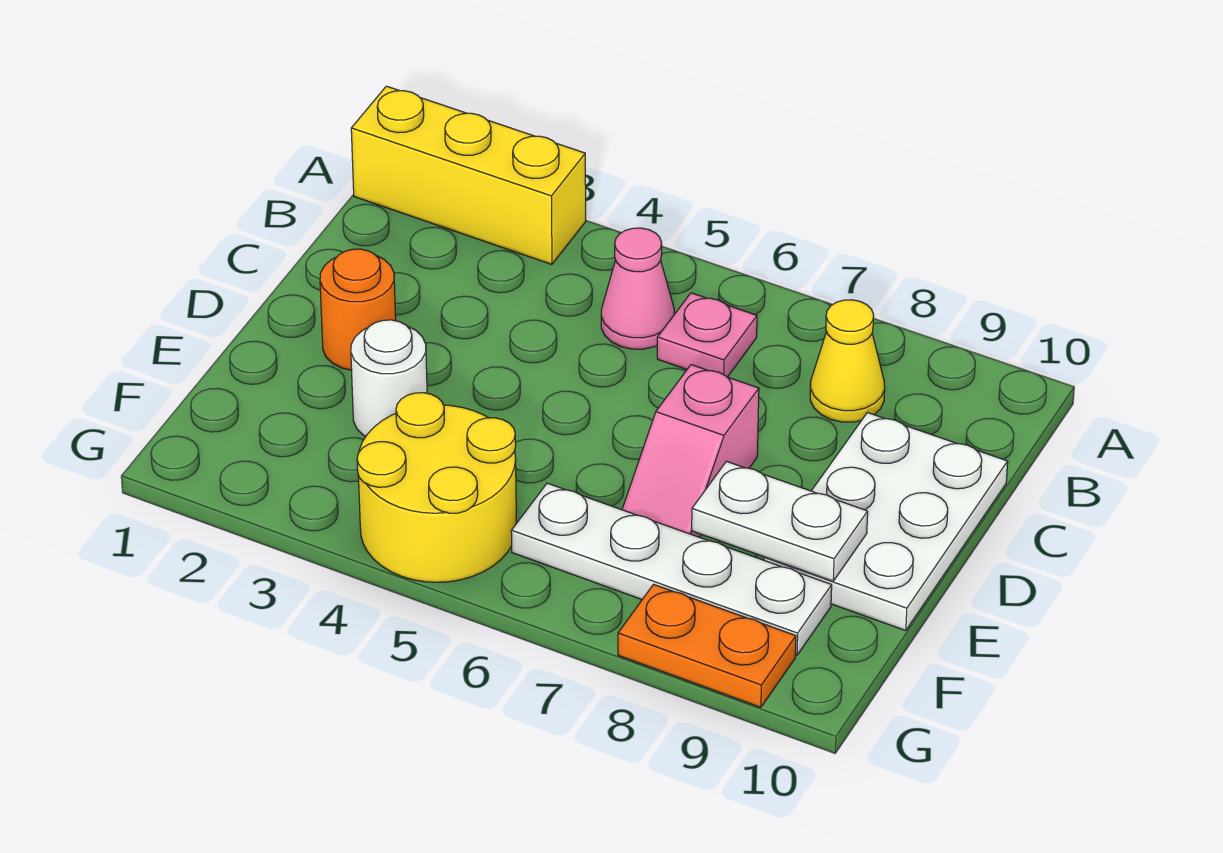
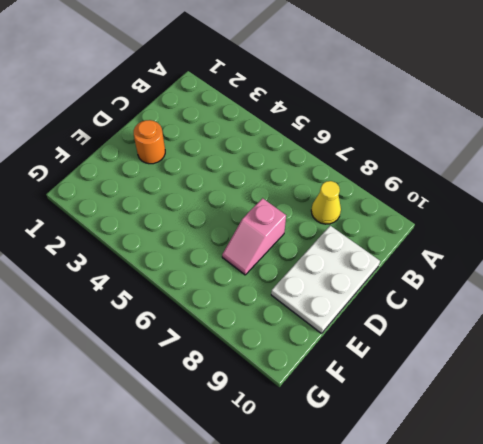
none -> yellow 1x3 brick [351,86,586,264]
none -> pink 1x1 cone [601,228,674,349]
none -> pink 1x1 plate [657,293,757,377]

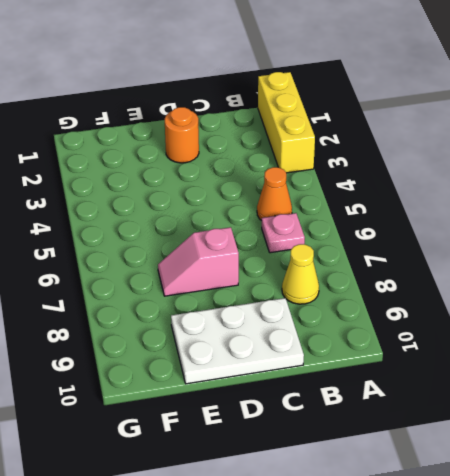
orange 1x1 cone [257,167,292,221] -> pink 1x1 cone [601,228,674,349]
none -> white 1x1 round brick [351,320,427,436]
none -> yellow 2x2 round brick [357,393,516,582]
none -> white 1x4 plate [511,483,832,655]

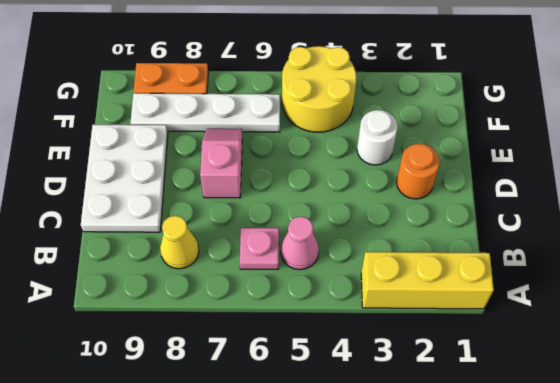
none -> white 1x2 plate [692,461,868,581]

